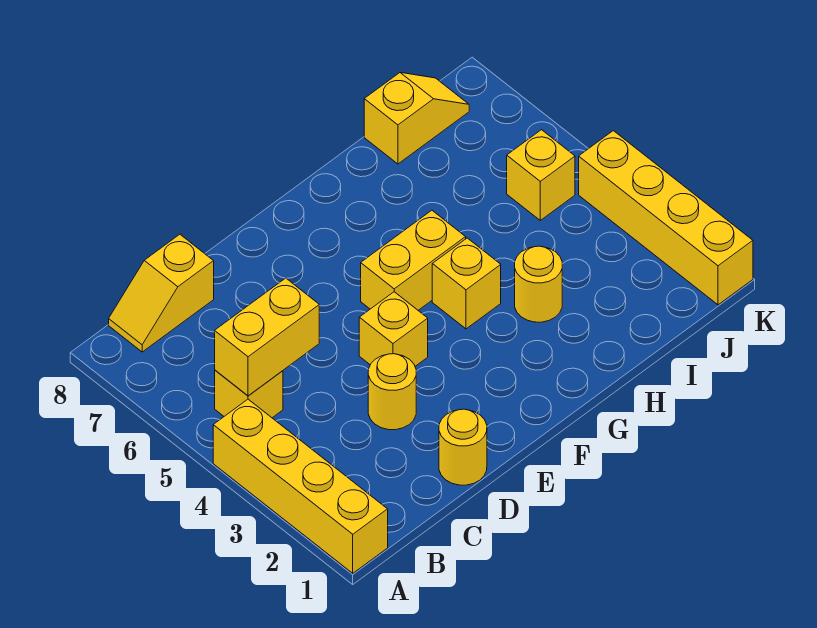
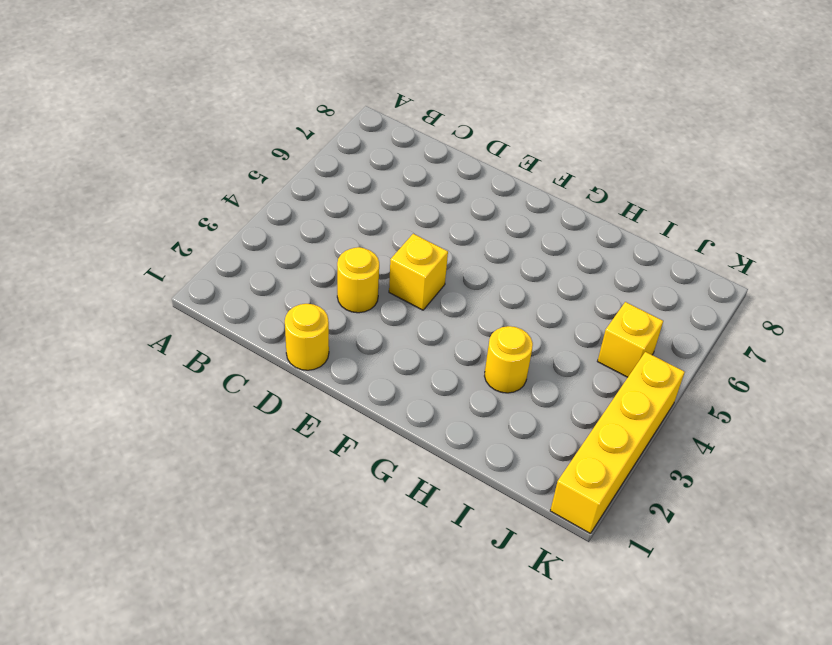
none -> yellow 1x4 brick [213,399,388,573]
none -> yellow 1x1 brick [215,370,283,418]
none -> yellow 1x2 slope [109,234,214,352]

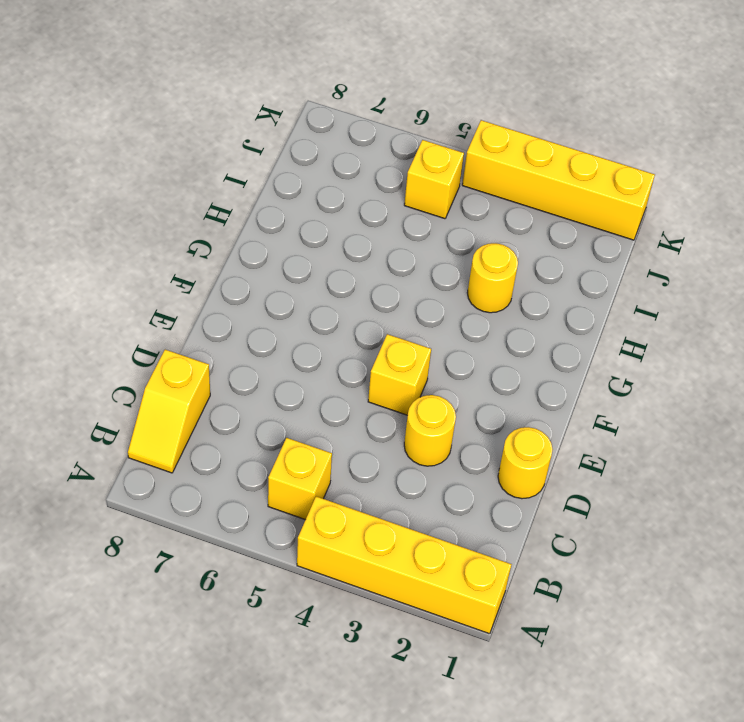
none -> yellow 1x2 brick [361,210,466,310]
none -> yellow 1x1 brick [432,238,501,329]
none -> yellow 1x2 slope [364,73,469,164]

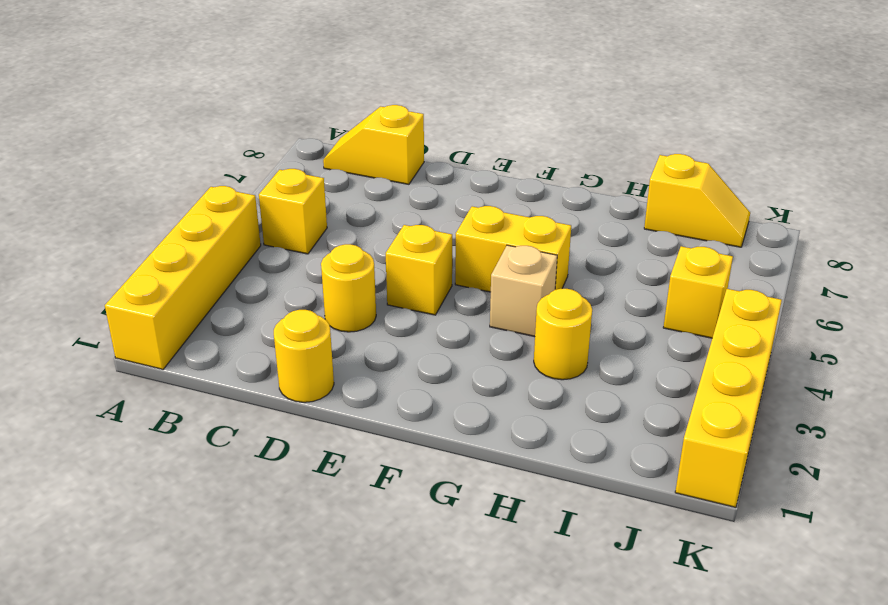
tan 1x1 brick [490,245,557,337] -> yellow 1x1 brick [432,238,501,329]
none -> yellow 1x2 brick [215,278,319,396]

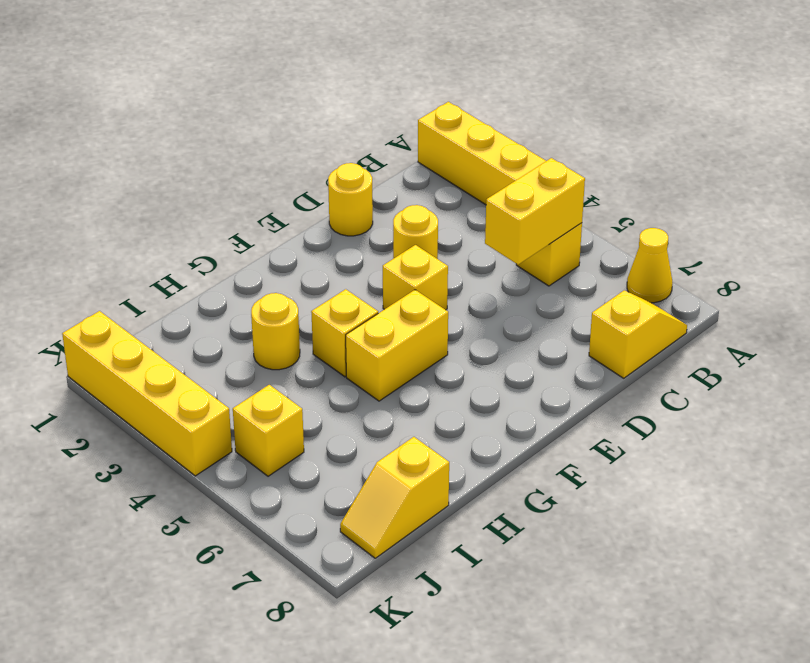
yellow 1x1 cone [627,228,672,303] -> none

